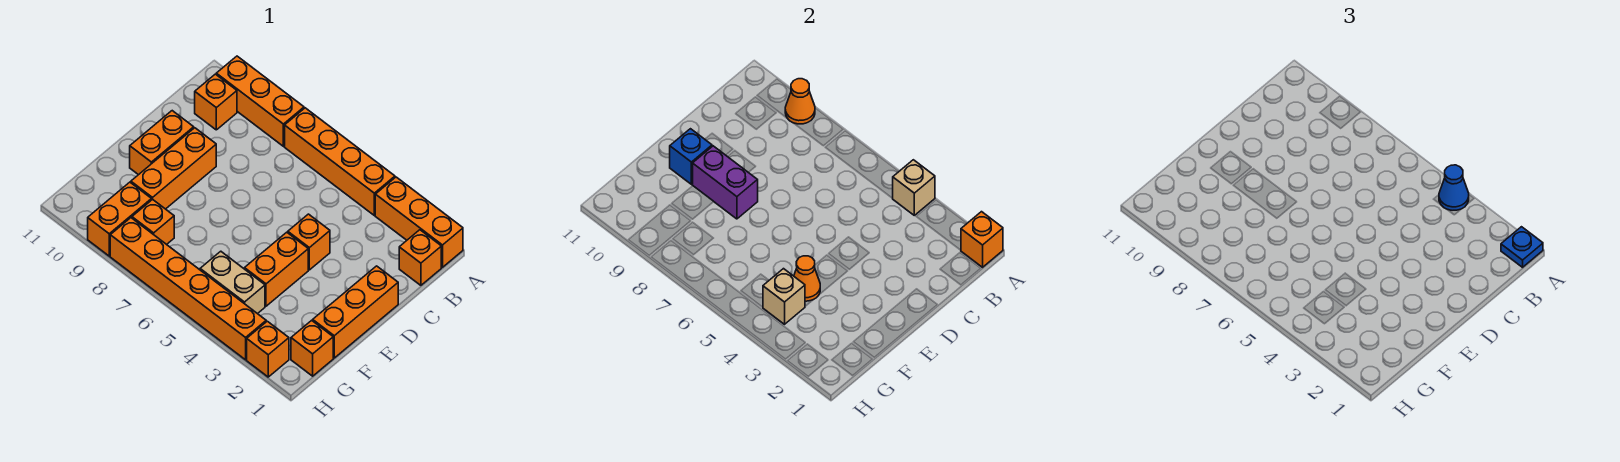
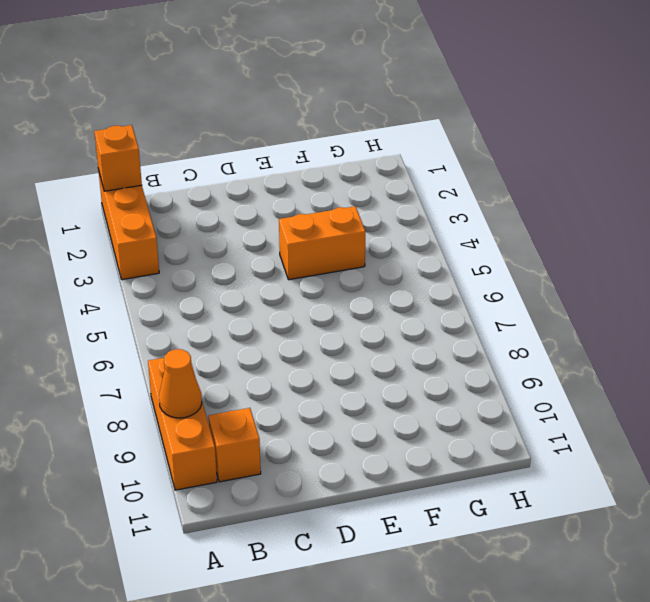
none -> orange 1x4 brick [285,108,395,215]
none -> orange 1x1 brick [399,230,441,285]
none -> orange 1x3 brick [313,266,398,358]

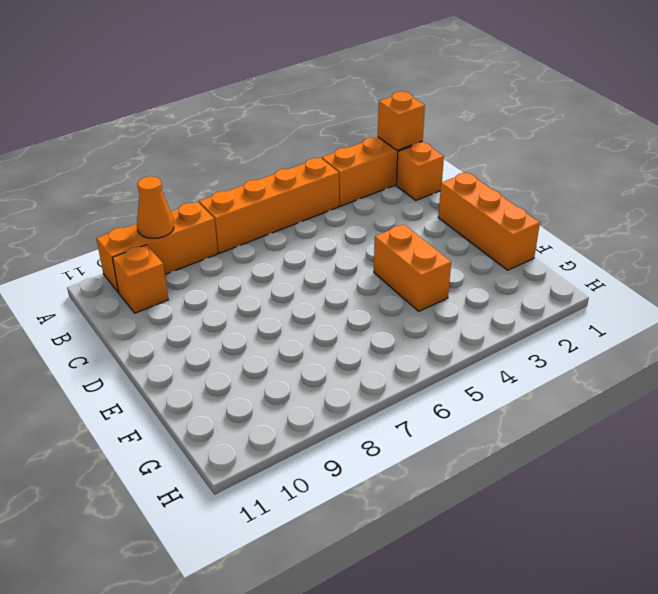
none -> orange 1x1 brick [288,214,330,270]
none -> orange 1x3 brick [131,128,216,209]
none -> orange 1x2 brick [130,111,194,175]

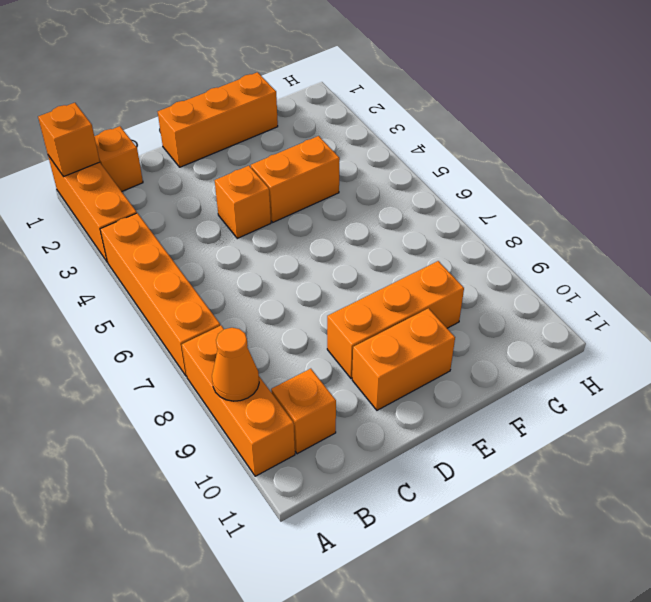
none -> orange 1x1 brick [291,320,333,376]
none -> tan 1x2 brick [200,251,265,314]
none -> orange 1x1 brick [132,199,174,244]

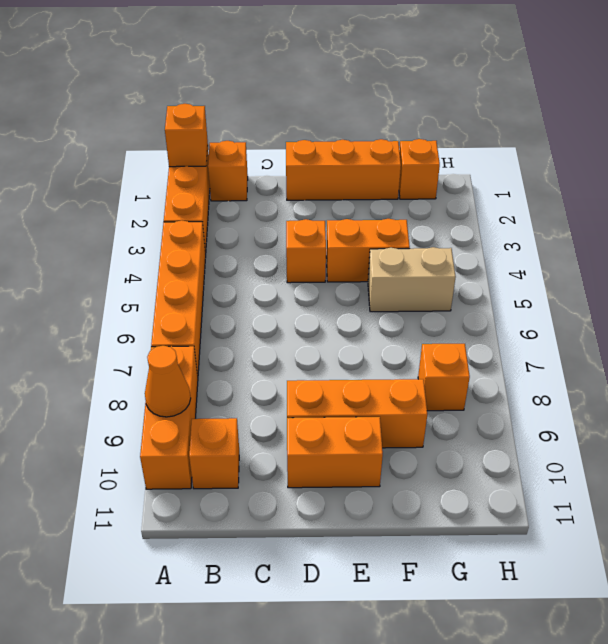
tan 1x2 brick [368,247,456,312] -> tan 1x2 brick turned to [200,251,265,314]
none -> orange 1x2 brick [88,182,151,256]
none -> orange 1x1 brick [247,321,289,377]
none -> orange 1x6 brick [110,218,266,360]

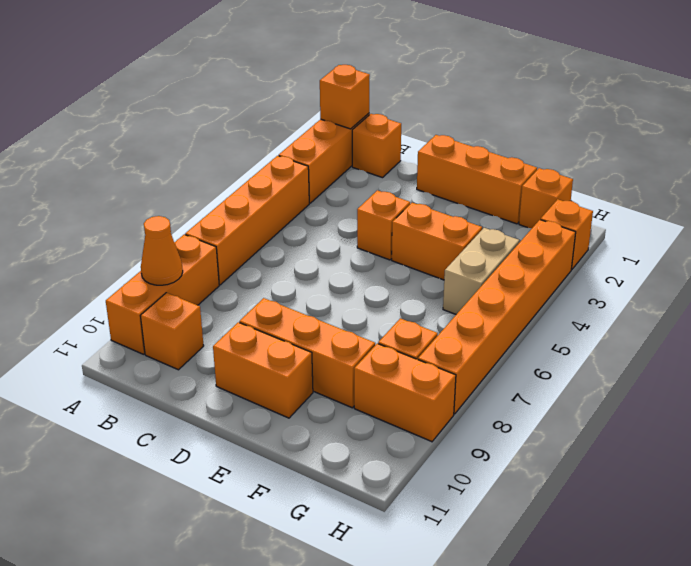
none -> tan 1x1 brick [892,160,935,215]
none -> purple 1x2 brick [693,146,758,219]
none -> blue 1x1 brick [670,129,712,184]

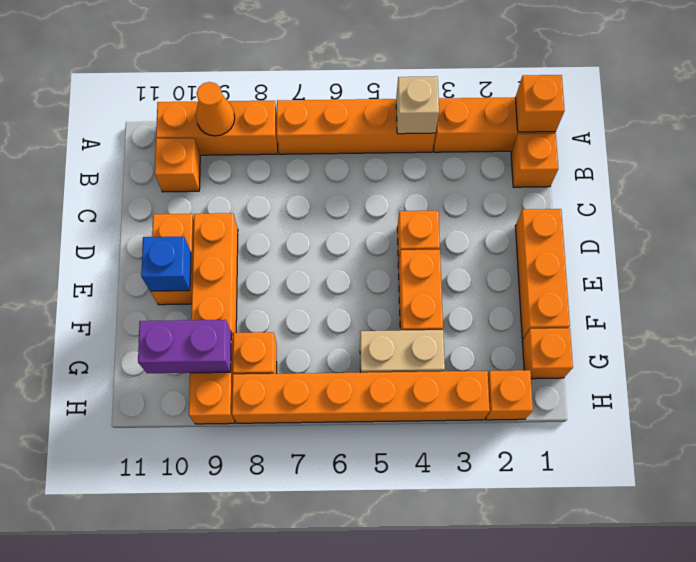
purple 1x2 brick [138,320,231,373] -> purple 1x2 brick moved to [693,146,758,219]
none -> orange 1x1 cone [794,256,820,301]
none -> tan 1x1 brick [763,269,805,324]
none -> blue 1x1 plate [1501,227,1543,267]

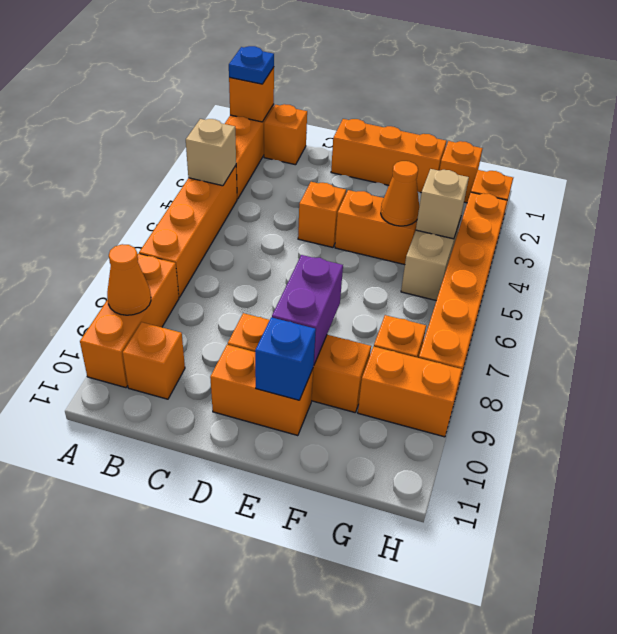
none -> blue 1x1 cone [1439,165,1469,210]

